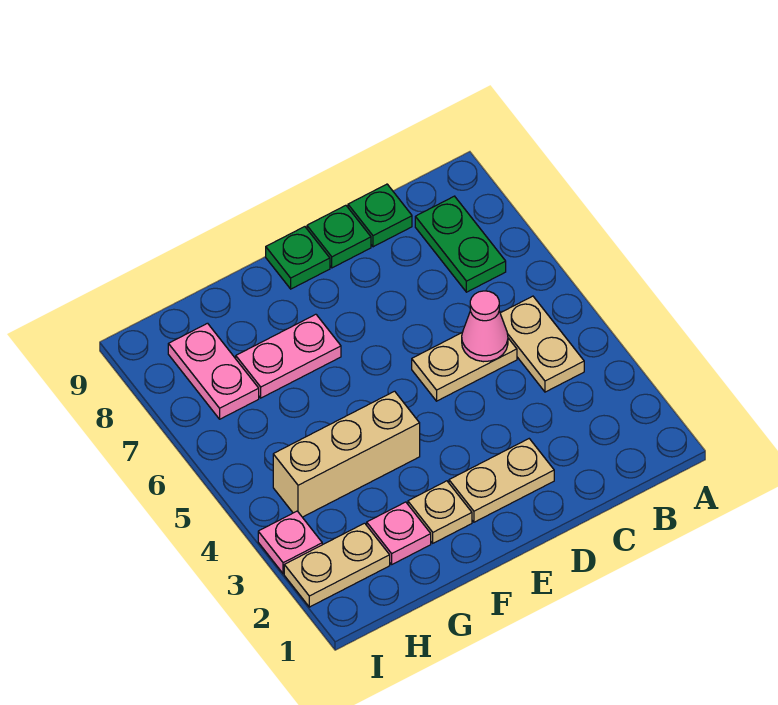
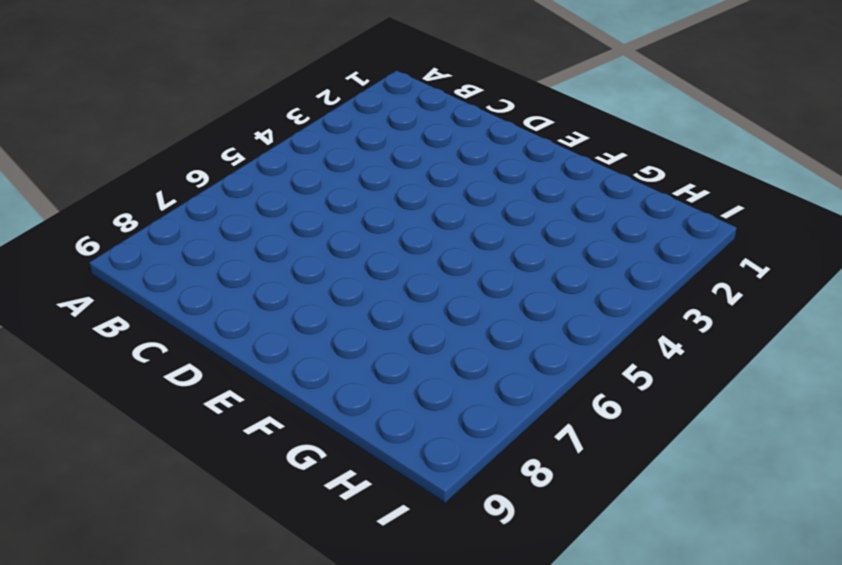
none -> tan 1x2 plate [500,296,584,392]
none -> green 1x2 plate [415,196,506,292]
none -> tan 1x2 plate [412,333,517,401]

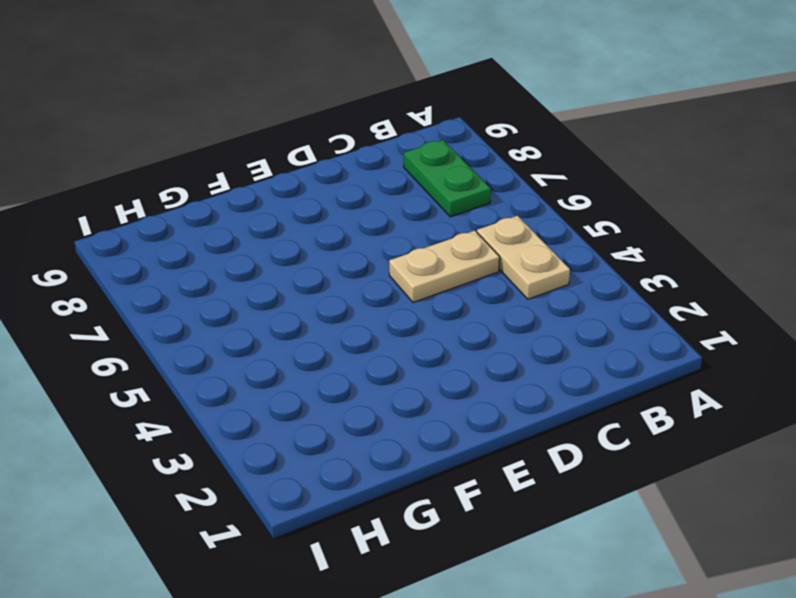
none -> green 1x1 plate [348,184,412,247]
none -> tan 1x2 plate [449,439,554,522]
none -> green 1x1 plate [307,205,371,268]

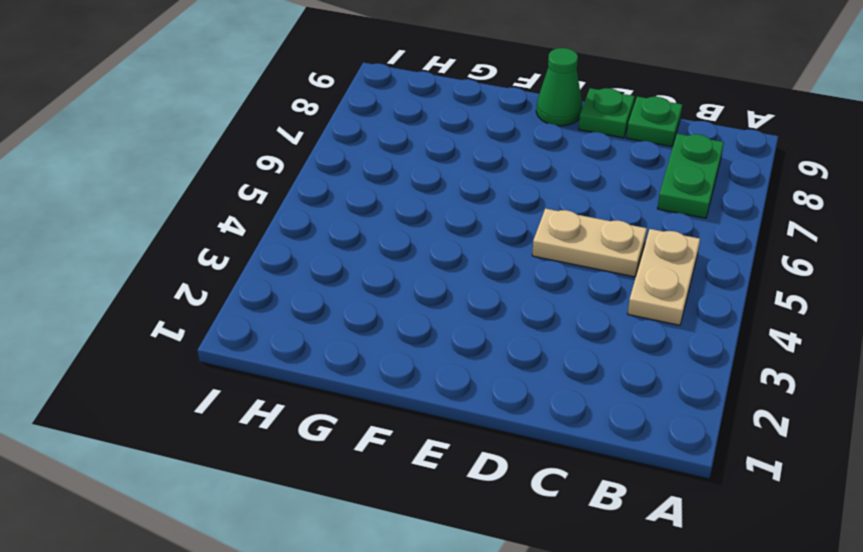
green 1x1 cone [536,48,582,126] -> green 1x1 plate [266,227,330,289]
none -> tan 1x2 plate [449,439,554,522]
none -> tan 1x1 plate [408,481,472,543]
none -> tan 1x3 brick [273,391,420,517]

